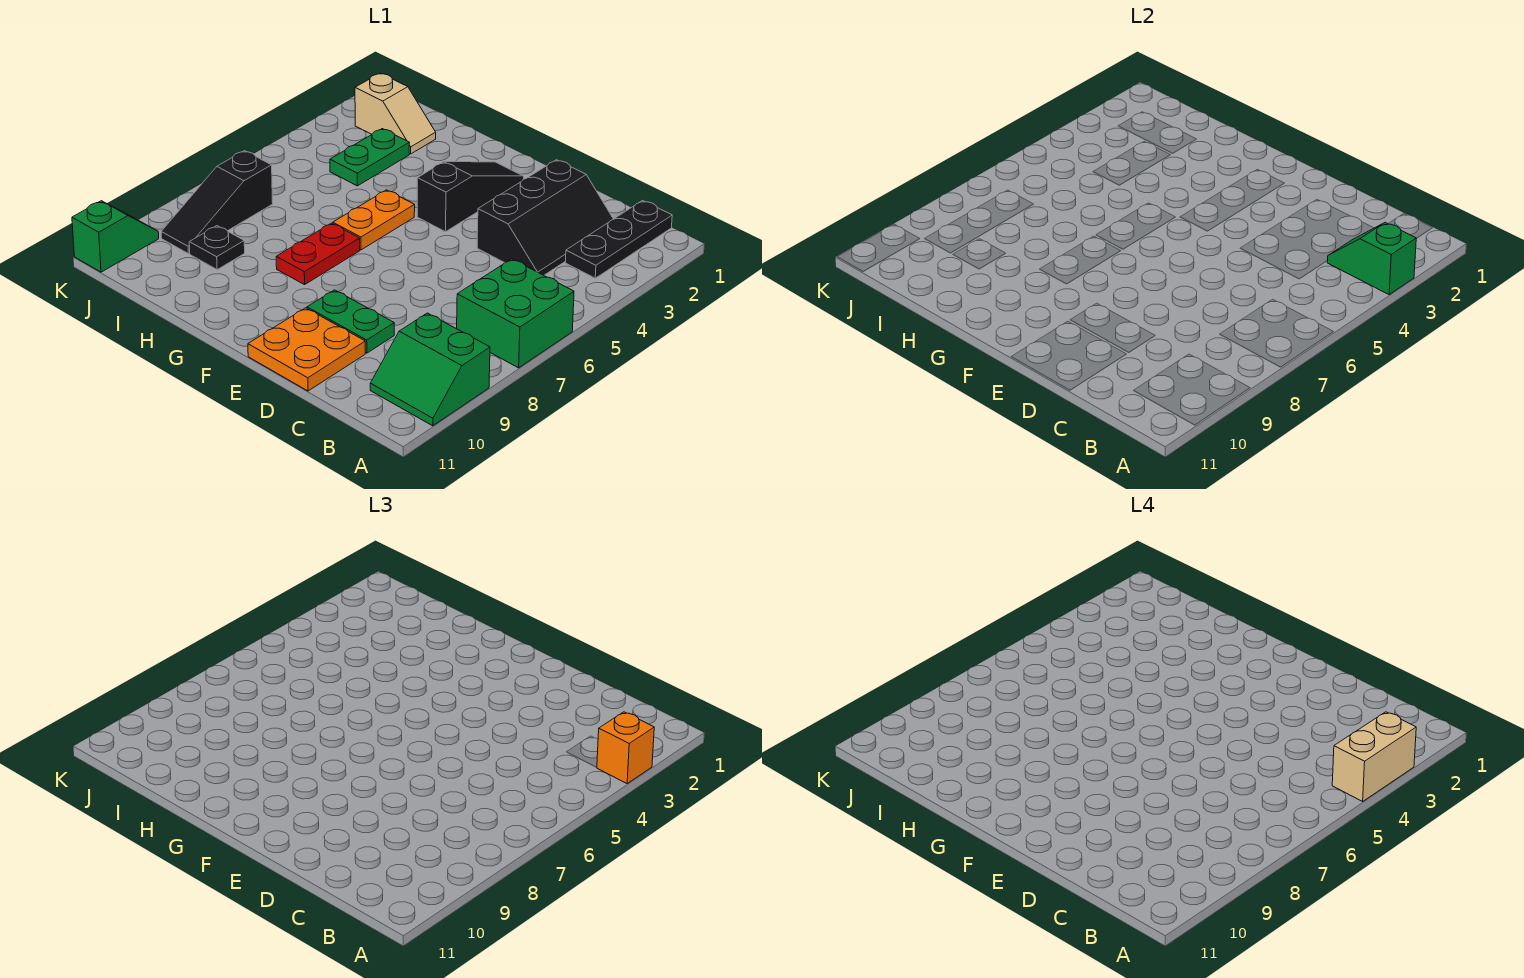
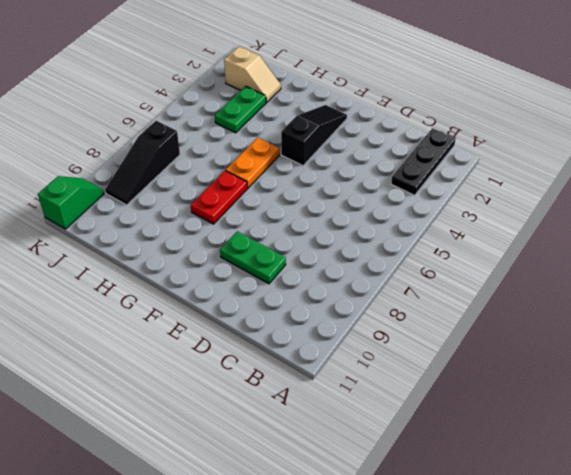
none -> green 2x2 brick [457,259,574,368]
none -> green 2x2 slope [370,313,490,426]
none -> black 2x3 slope [477,160,613,275]

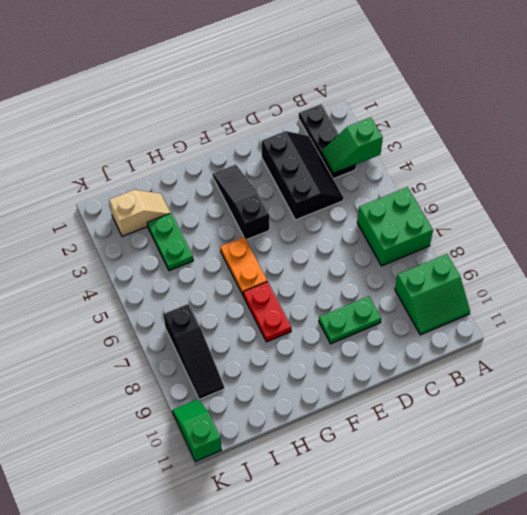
none -> orange 2x2 plate [248,308,365,391]
none -> black 1x1 plate [189,226,245,269]
none -> orange 1x1 brick [597,712,654,783]

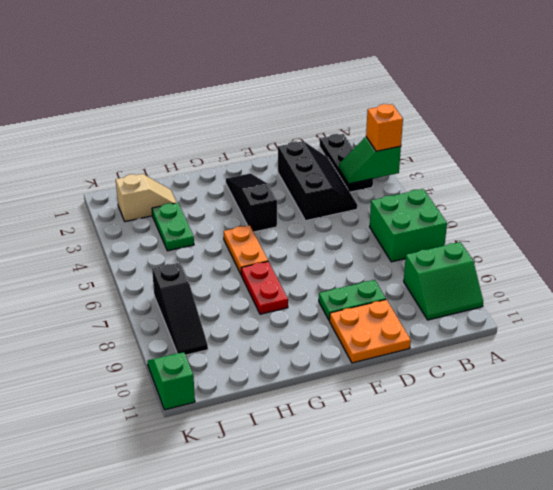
none -> black 1x1 plate [189,226,245,269]
none -> tan 1x2 brick [1332,712,1416,801]

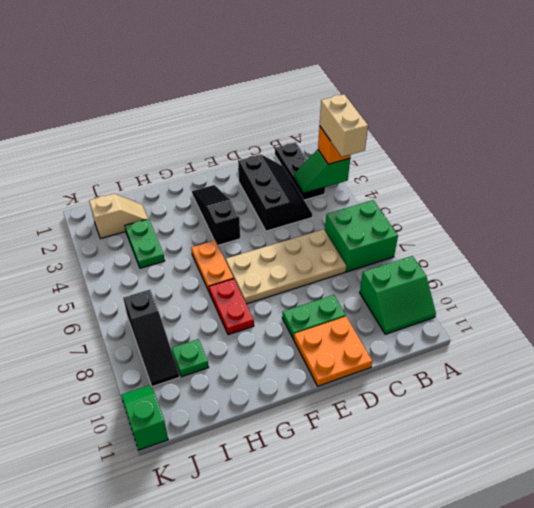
tan 2x4 plate [226,229,346,304] -> none
green 1x1 plate [172,339,209,377] -> black 1x1 plate [189,226,245,269]

